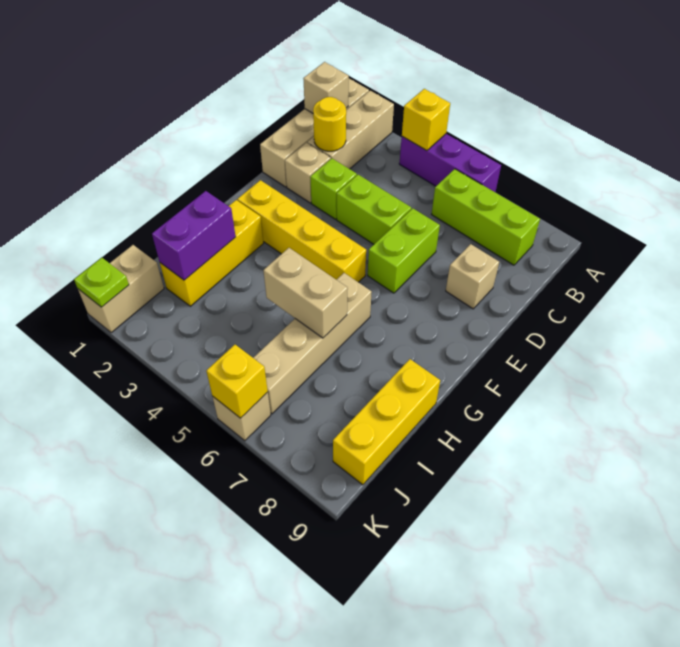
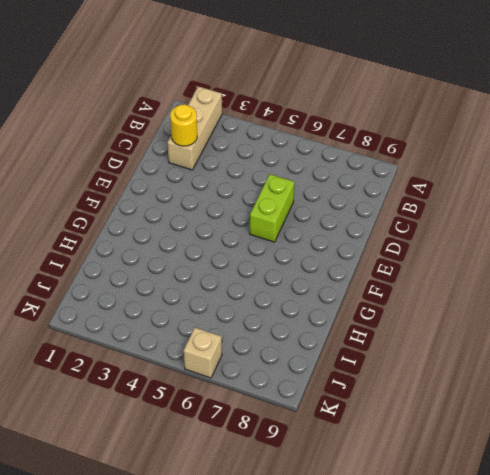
none -> tan 1x4 brick [260,79,369,187]
none -> purple 1x3 brick [399,134,501,192]
none -> lime 1x3 brick [432,169,540,265]

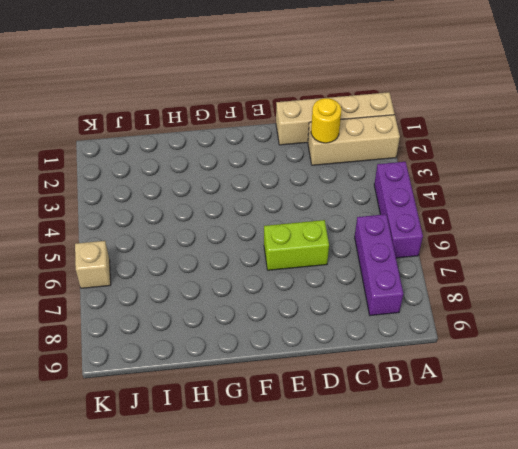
purple 1x3 brick [355,214,403,315] -> lime 1x3 brick [432,169,540,265]
none -> tan 1x1 brick [285,143,331,203]
none -> lime 1x1 brick [310,158,357,219]
none -> lime 1x2 brick [337,175,411,244]

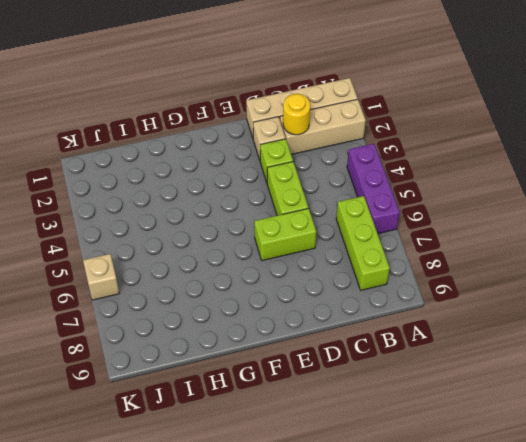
none -> tan 1x1 brick [446,244,499,309]
none -> yellow 1x4 brick [237,180,366,282]
none -> yellow 1x3 brick [160,200,264,306]

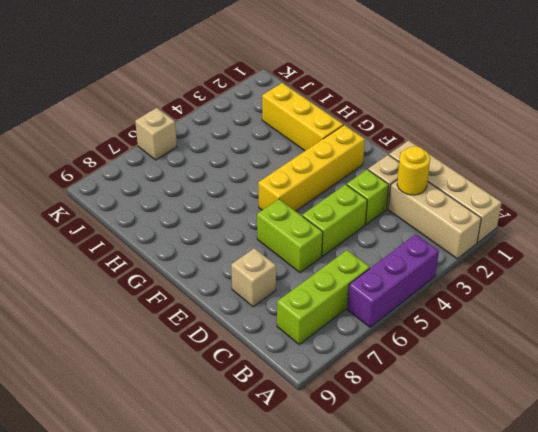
none -> tan 1x4 brick [253,273,372,414]
none -> yellow 1x3 brick [333,359,440,485]
none -> tan 1x2 brick [78,245,164,333]

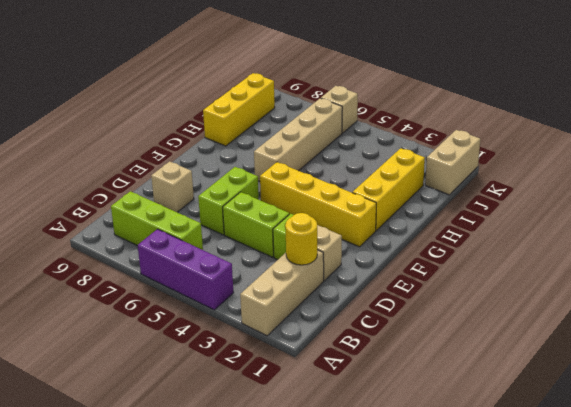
none -> tan 1x4 brick [260,79,369,187]
none -> yellow 1x1 brick [402,89,450,151]
none -> tan 1x1 brick [303,62,349,113]

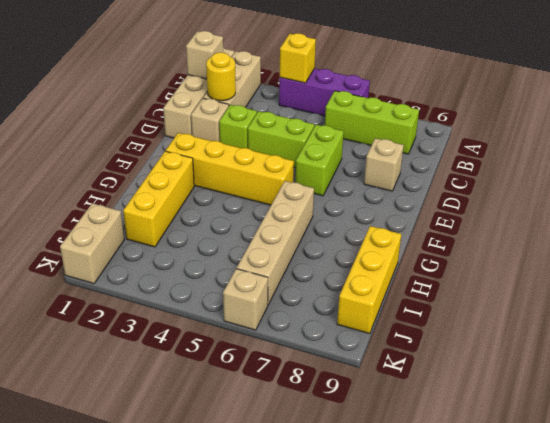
none -> purple 1x2 brick [152,191,236,280]
none -> tan 1x2 brick [263,248,348,338]
none -> lime 1x1 plate [74,258,129,307]

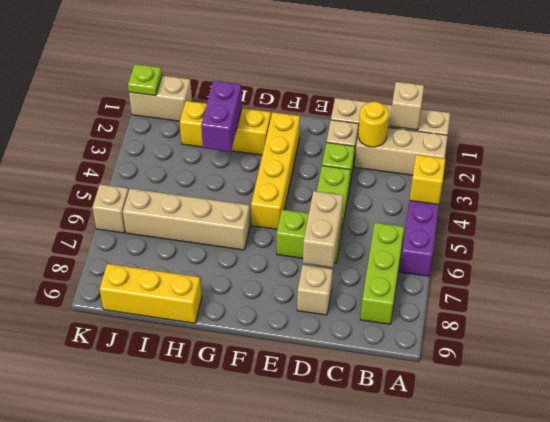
tan 1x2 brick [303,191,343,267] -> tan 1x2 brick moved to [263,248,348,338]
purple 1x2 brick [201,81,242,152] -> purple 1x2 brick turned to [152,191,236,280]
none -> yellow 1x1 brick [206,345,268,418]

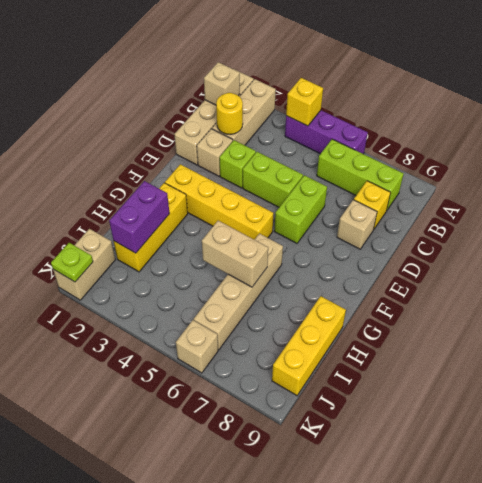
yellow 1x1 brick [354,181,391,230] -> yellow 1x1 brick moved to [206,345,268,418]

